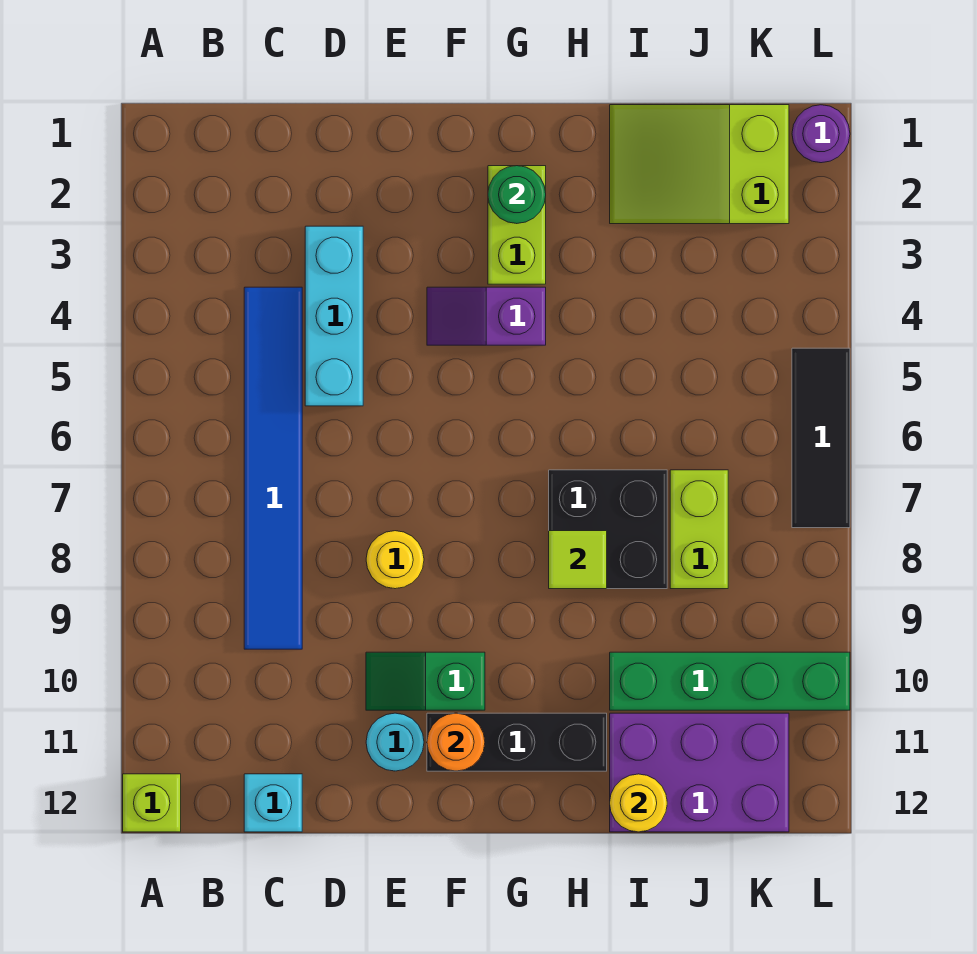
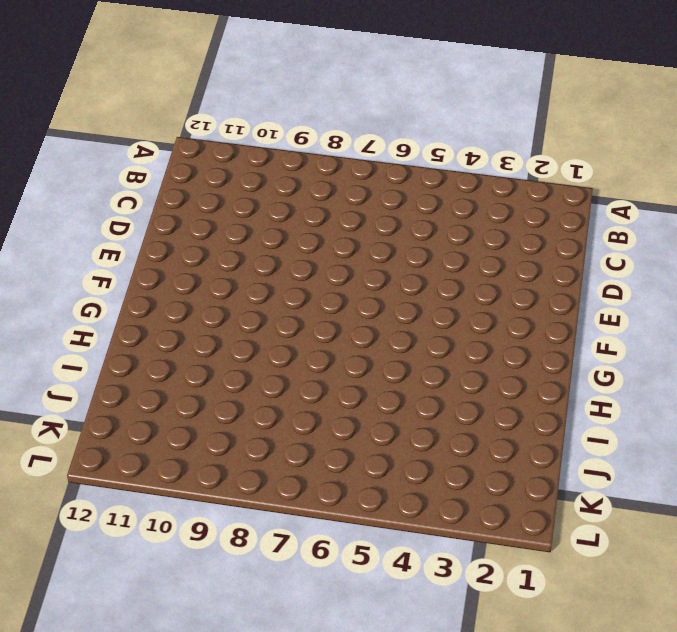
none -> lime 1x1 brick [123,774,181,832]
none -> blue 1x6 tile [244,287,302,649]
none -> cyan 1x1 brick [244,774,302,832]

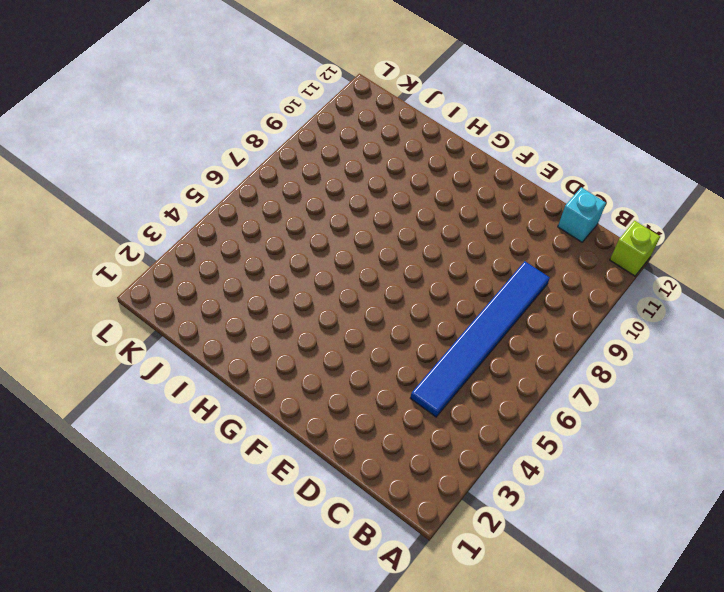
none -> cyan 1x3 brick [305,226,363,406]
none -> yellow 1x1 round brick [366,531,424,589]
none -> green 1x2 slope [366,652,485,710]

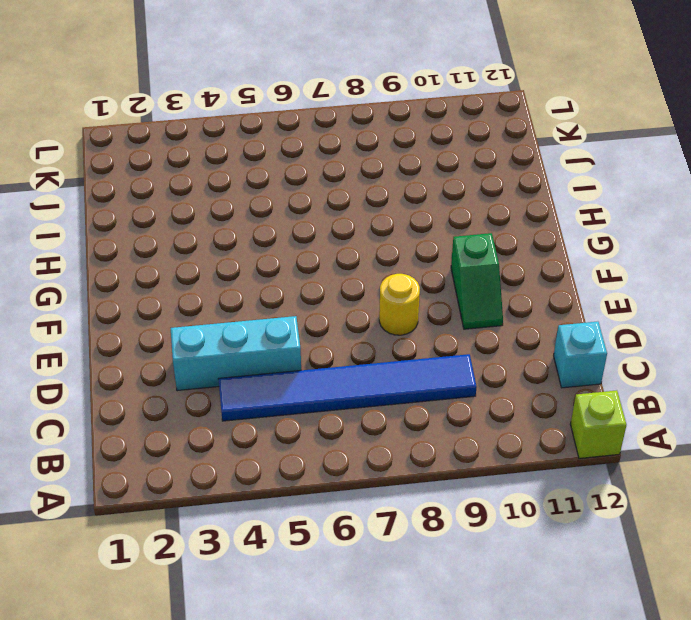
none -> cyan 1x1 round brick [366,713,424,771]
none -> purple 1x2 slope [427,287,546,345]
none -> black 1x3 brick [427,713,607,771]

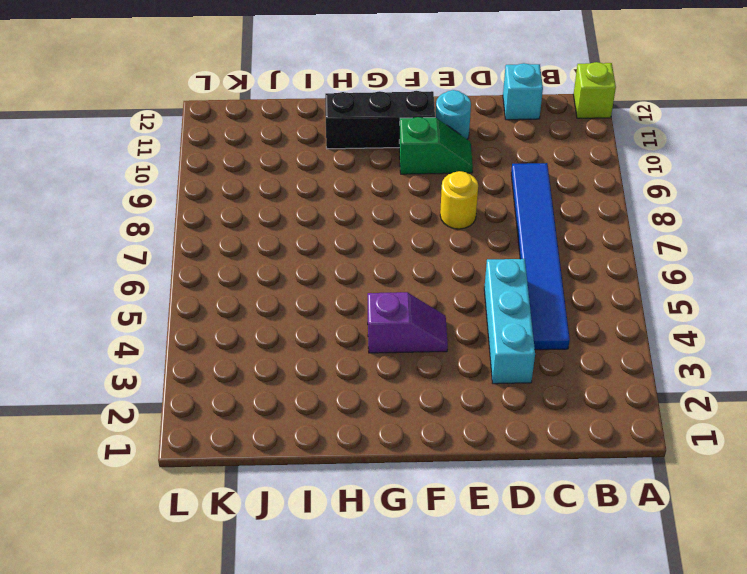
none -> lime 1x2 brick [488,166,546,284]
none -> black 2x2 brick [549,470,667,589]
none -> lime 2x3 slope [610,105,789,224]

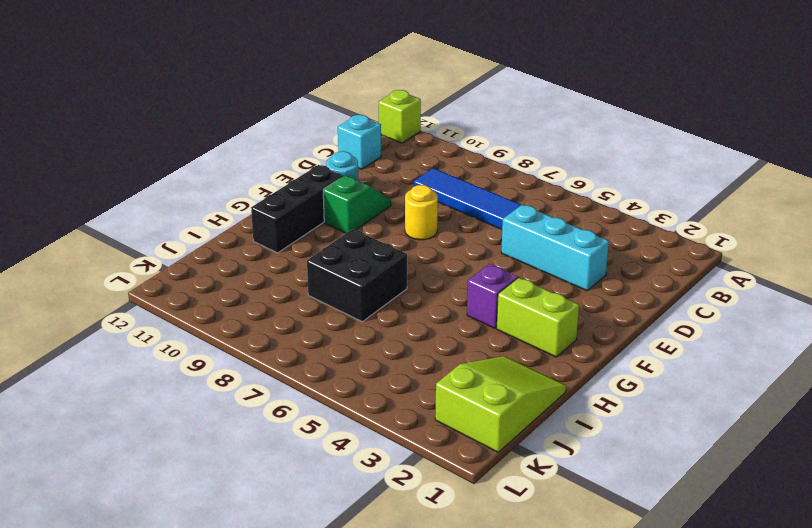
none -> green 1x4 brick [610,652,850,710]
none -> purple 2x3 brick [610,713,789,832]
none -> lime 1x2 brick [670,470,728,589]

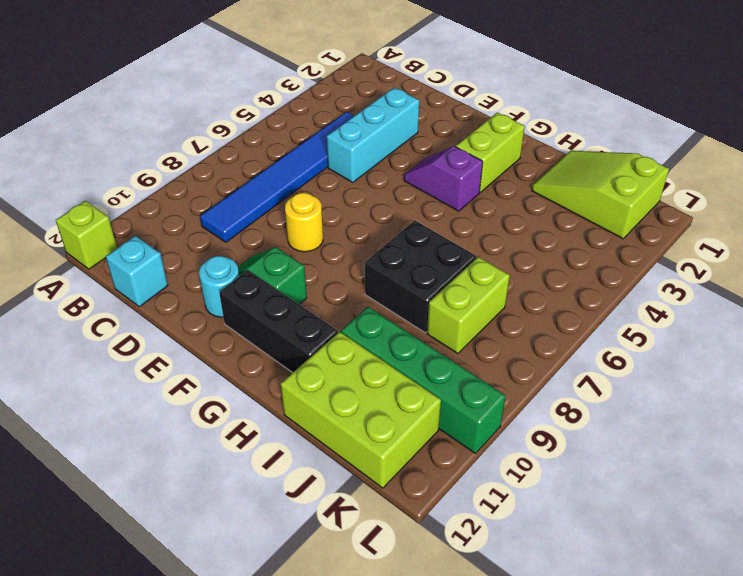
lime 2x3 brick [281,332,441,488] -> purple 2x3 brick [610,713,789,832]
none -> purple 1x1 round brick [792,105,850,163]
none -> black 1x3 tile [792,348,850,528]
none -> orange 1x1 round brick [427,713,485,771]

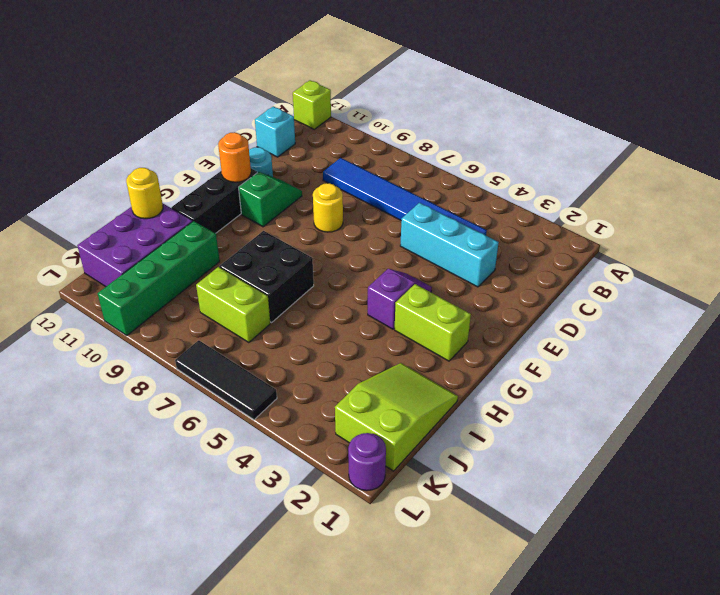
none -> green 1x1 round brick [488,166,546,224]
none -> lime 1x1 tile [549,531,607,589]

